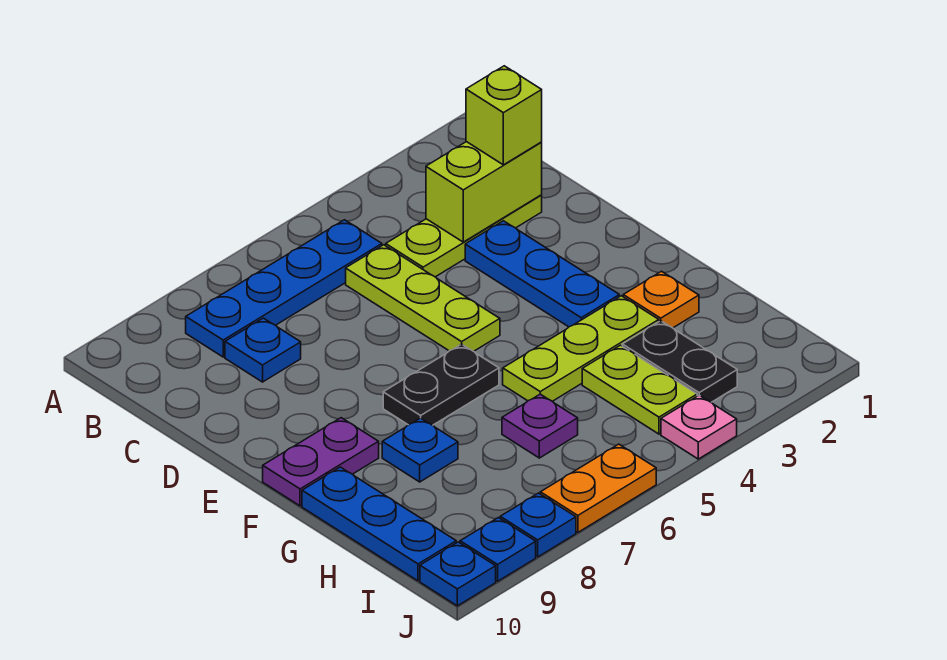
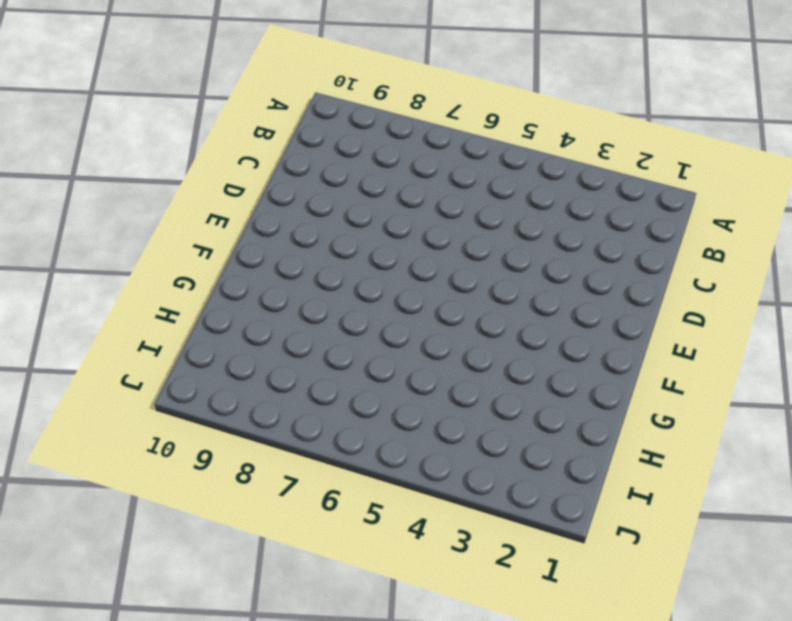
none -> blue 1x4 plate [186,220,382,357]
none -> lime 1x3 plate [386,195,542,277]
none -> lime 1x3 plate [346,245,500,351]

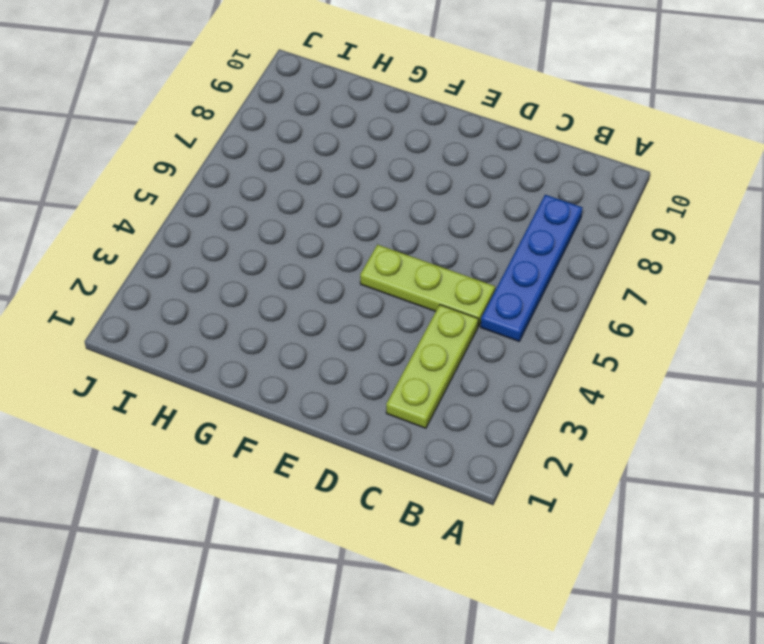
none -> blue 1x1 plate [225,318,301,382]
none -> blue 1x3 plate [465,221,619,327]
none -> black 1x2 plate [383,344,499,425]

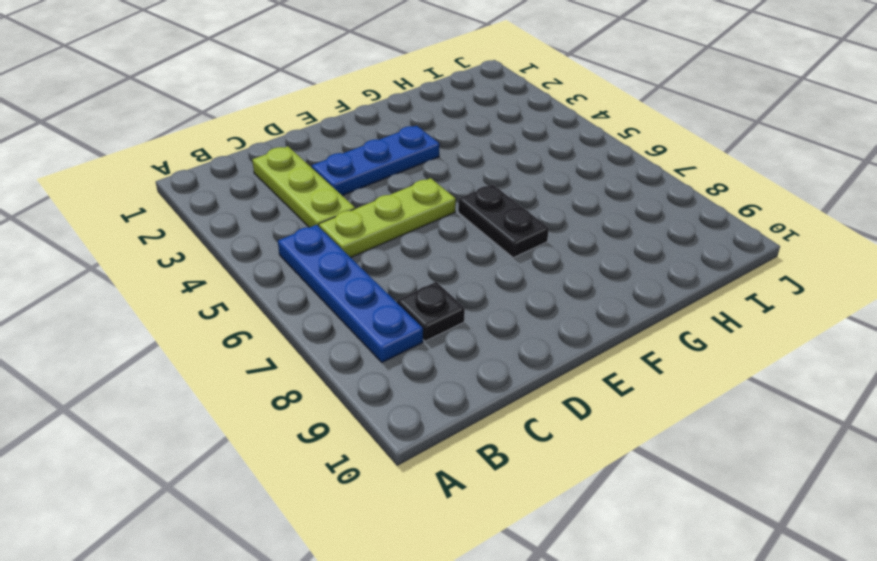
black 1x1 plate [397,282,465,341] -> blue 1x1 plate [225,318,301,382]
none -> purple 1x2 plate [263,418,379,506]
none -> orange 1x1 plate [623,271,699,328]
none -> lime 1x3 plate [503,296,659,401]

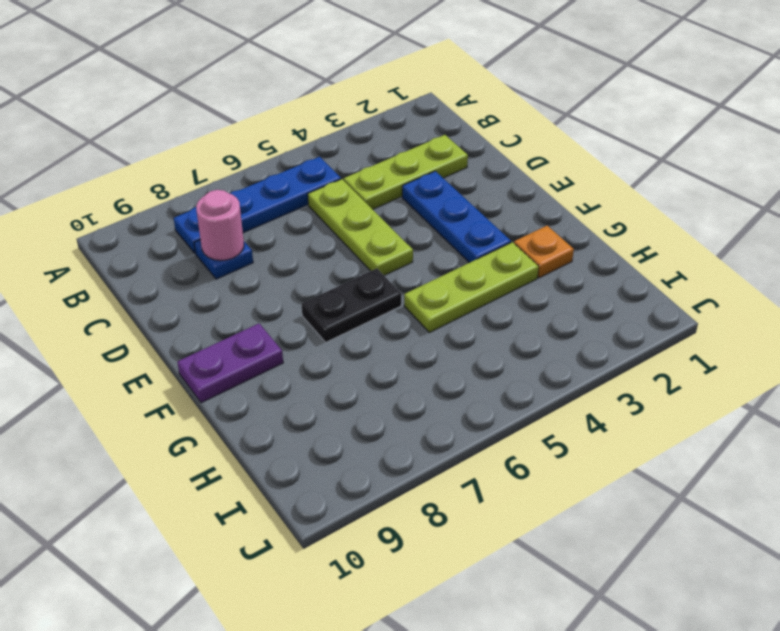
pink 1x1 round brick [196,190,244,261] -> none
none -> blue 1x1 plate [382,418,458,482]
none -> blue 1x3 plate [302,467,456,581]
none -> black 1x2 plate [622,321,737,402]

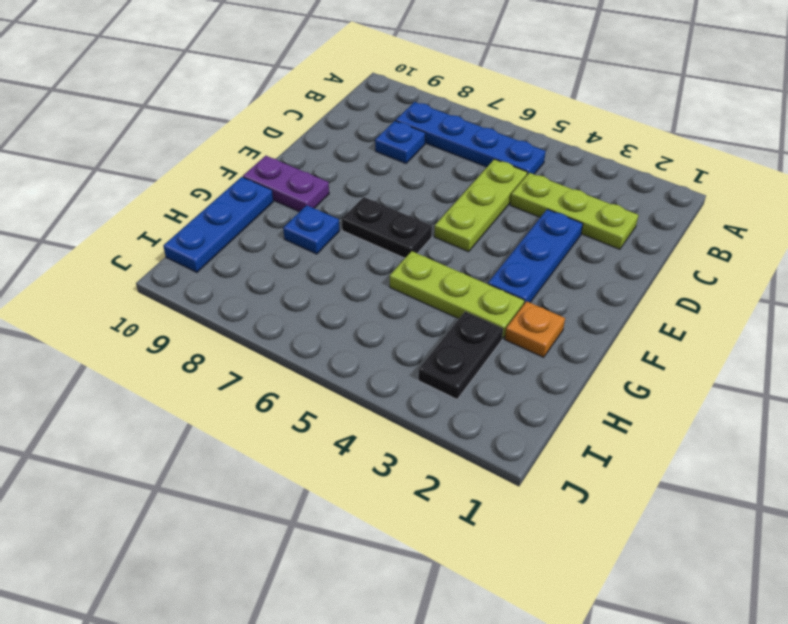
none -> lime 1x2 plate [582,345,697,434]
none -> purple 1x1 plate [502,394,578,458]
none -> pink 1x1 plate [661,395,737,459]

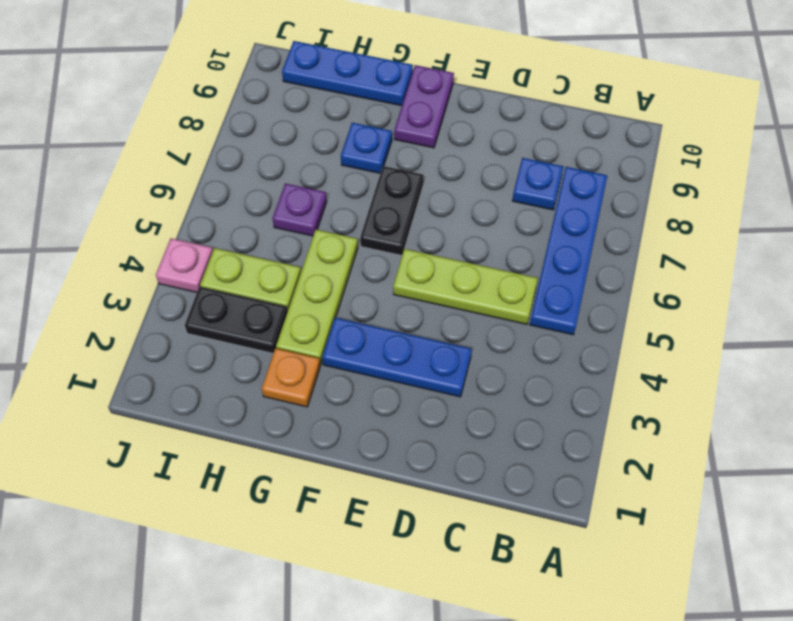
none -> lime 1x3 plate [386,195,542,277]
none -> orange 1x2 plate [540,444,656,532]
none -> blue 1x1 plate [500,493,576,557]

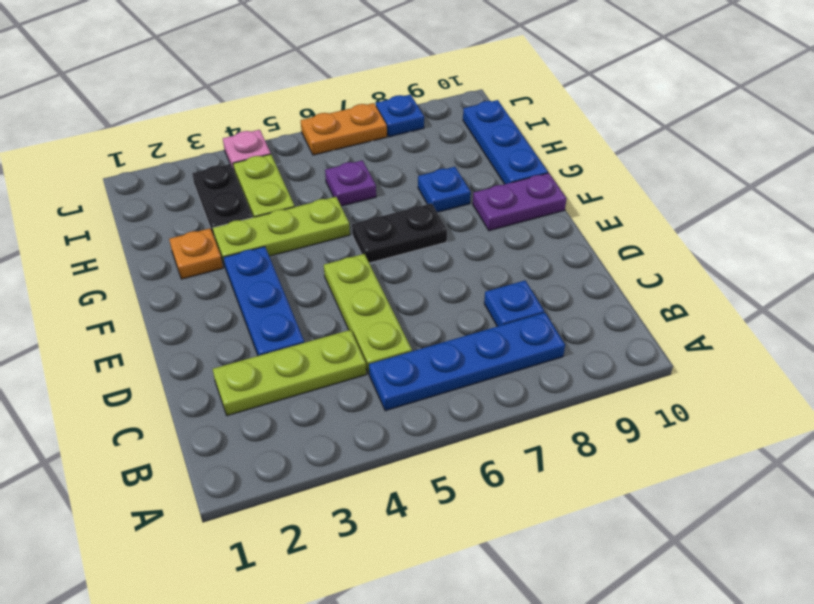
none -> blue 1x1 plate [460,518,536,581]
none -> blue 1x1 plate [420,542,496,606]
none -> lime 1x2 brick [426,142,542,242]

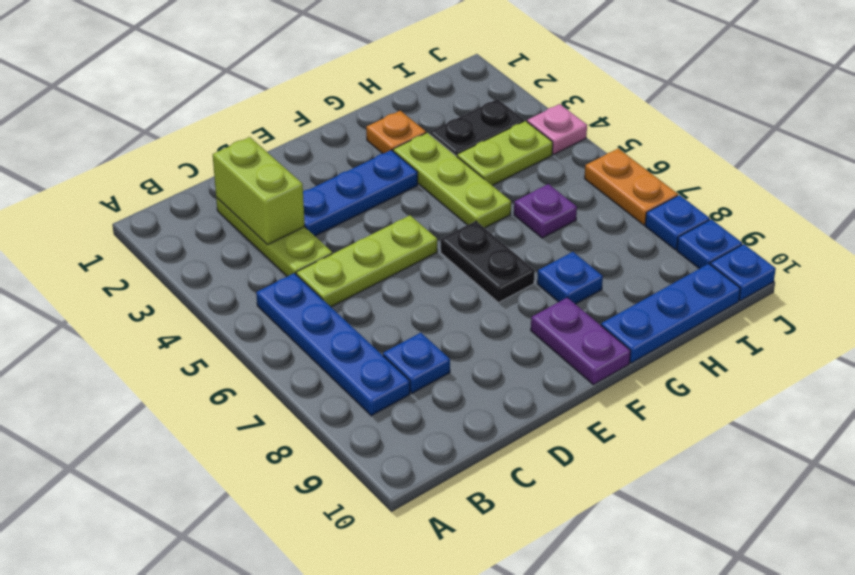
none -> lime 1x1 brick [466,66,542,165]

